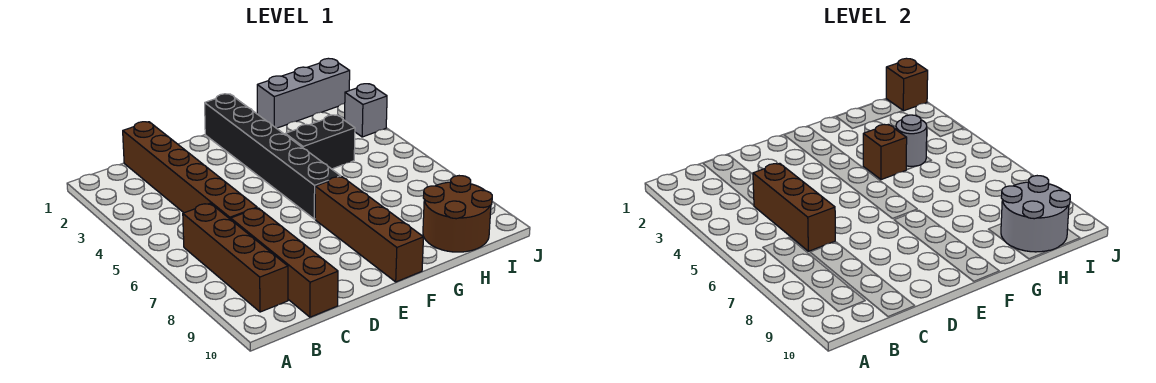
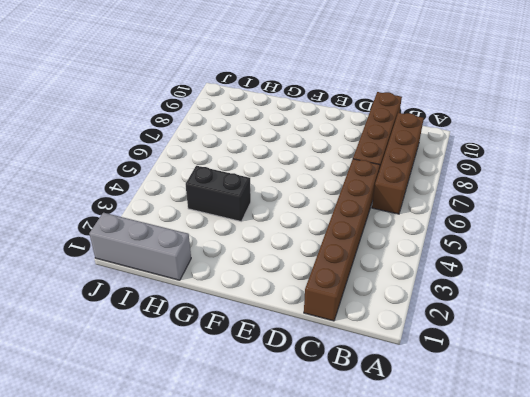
none -> black 1x6 brick [205,94,341,219]
none -> brown 1x4 brick [315,177,423,282]
none -> brown 2x2 round brick [423,176,492,252]

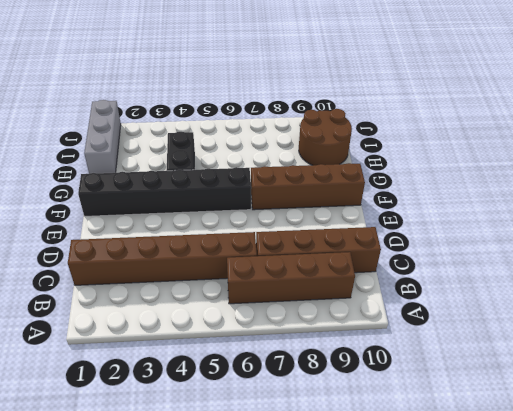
none -> grey 1x1 brick [345,84,387,137]
none -> brown 1x3 brick [753,163,835,251]
none -> brown 1x1 brick [863,124,907,180]

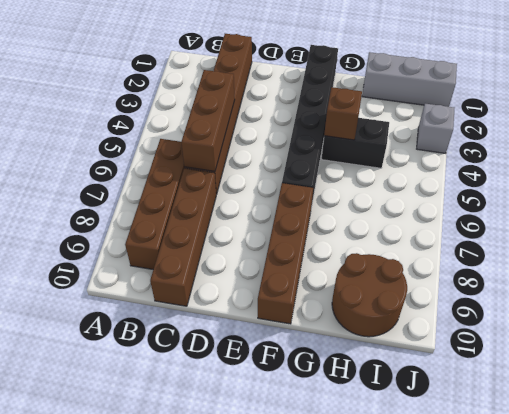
none -> grey 1x1 round brick [896,115,927,166]
none -> grey 2x2 round brick [1001,176,1070,252]
none -> brown 1x1 brick [886,58,928,111]

